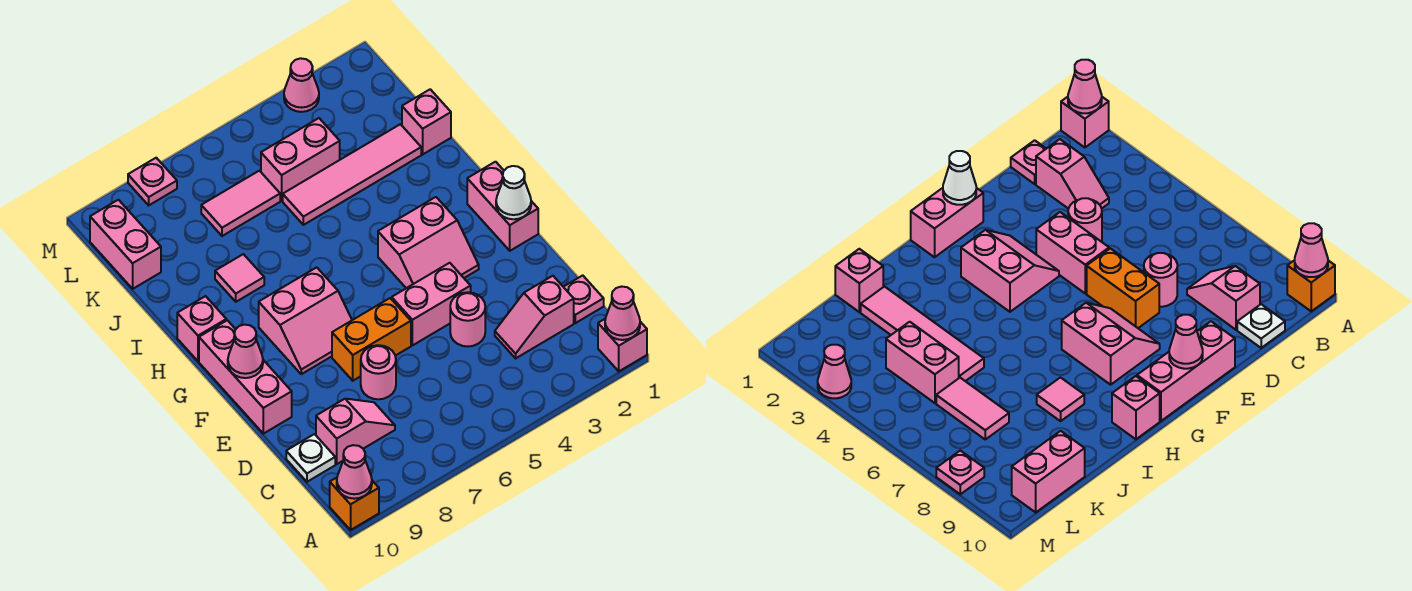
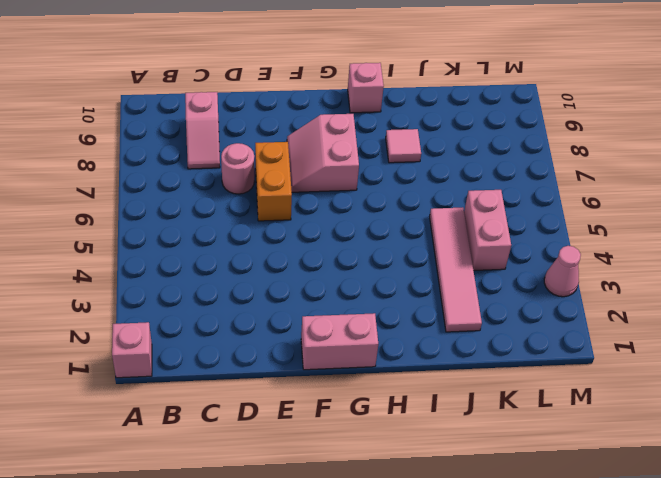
none -> orange 1x1 brick [330,478,379,530]
none -> pink 1x1 plate [564,275,604,323]
none -> pink 1x2 slope [495,276,574,358]

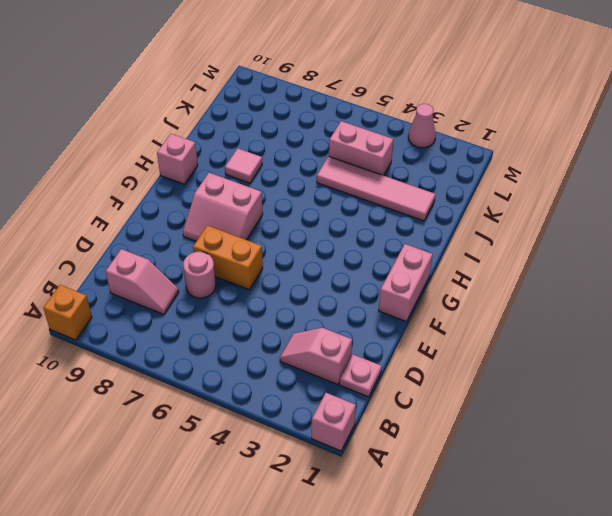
none -> white 1x1 plate [286,434,335,482]
none -> pink 1x1 round brick [450,292,485,347]
none -> pink 1x2 brick [392,263,471,345]

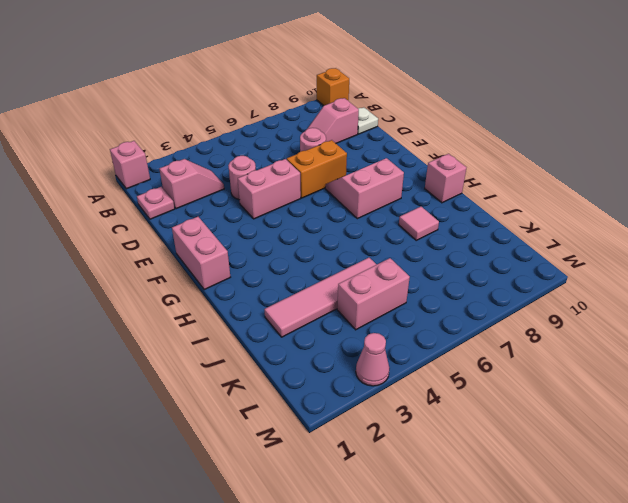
none -> pink 1x3 brick [199,320,292,434]
none -> pink 2x2 slope [378,197,479,288]
none -> pink 1x1 brick [402,89,451,154]

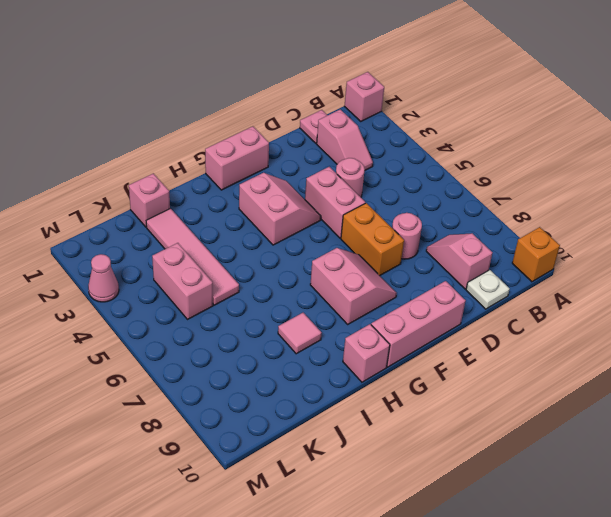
none -> pink 1x2 tile [201,171,280,236]
none -> pink 1x2 brick [90,200,161,289]
none -> pink 1x1 plate [128,158,177,205]

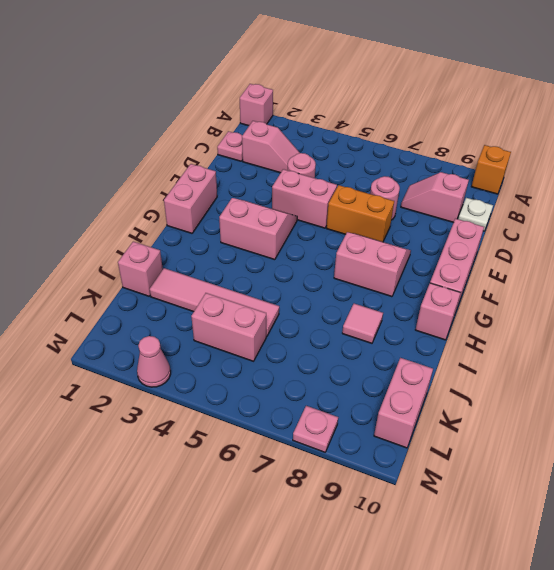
none -> pink 1x2 tile [201,171,280,236]
none -> pink 1x1 cone [605,287,640,340]
none -> pink 1x1 cone [337,445,372,499]

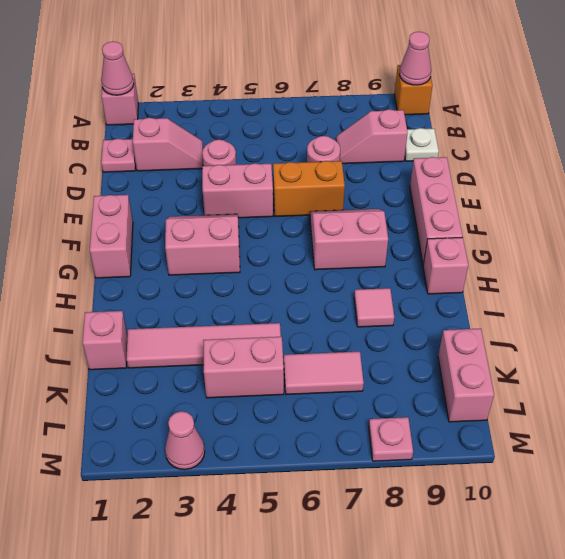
none -> white 1x1 cone [496,166,531,219]
none -> pink 1x1 cone [228,325,263,378]

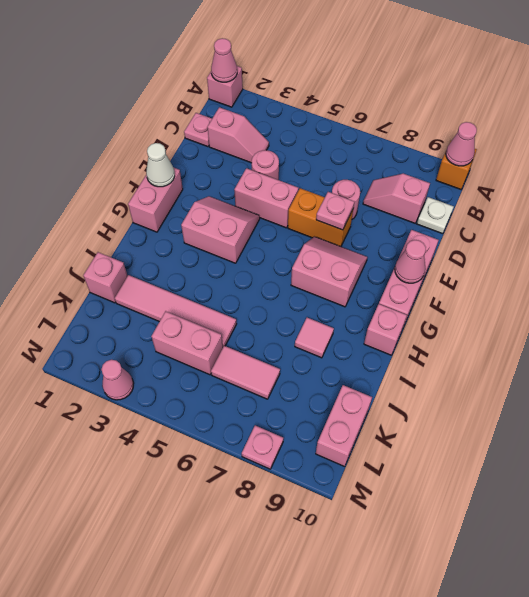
pink 1x1 plate [316,192,354,230] -> none

